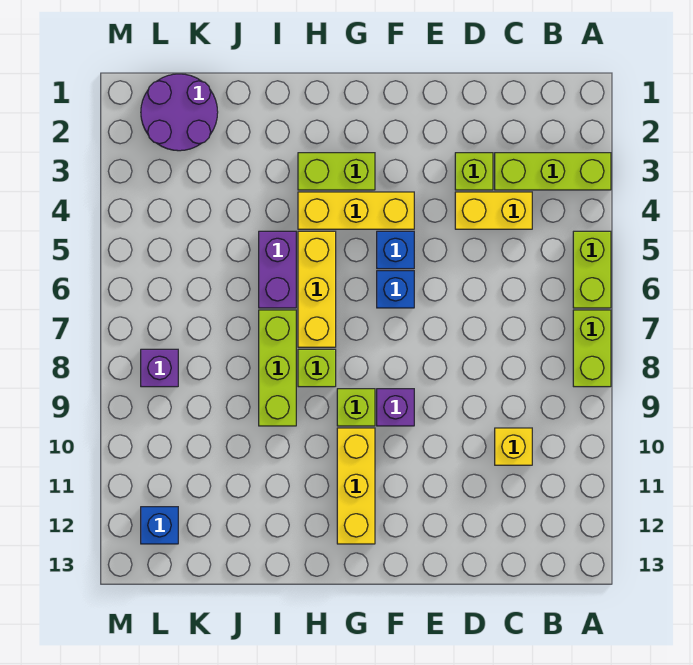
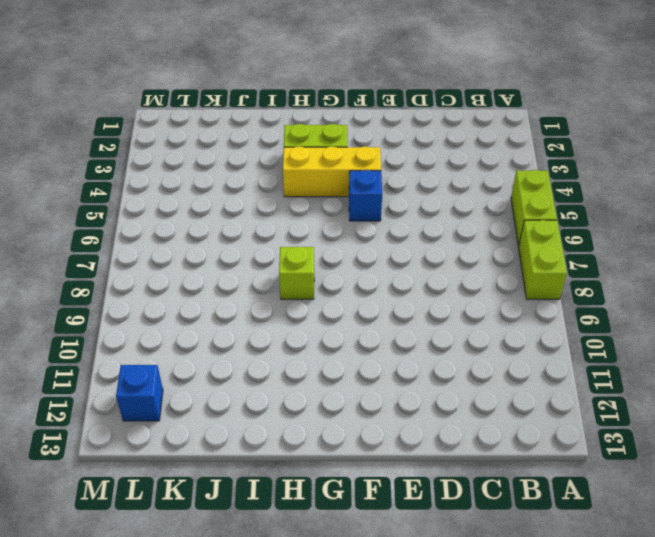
none -> lime 1x3 brick [495,153,611,190]
none -> yellow 1x2 brick [455,192,532,229]
none -> yellow 1x1 brick [495,428,532,465]

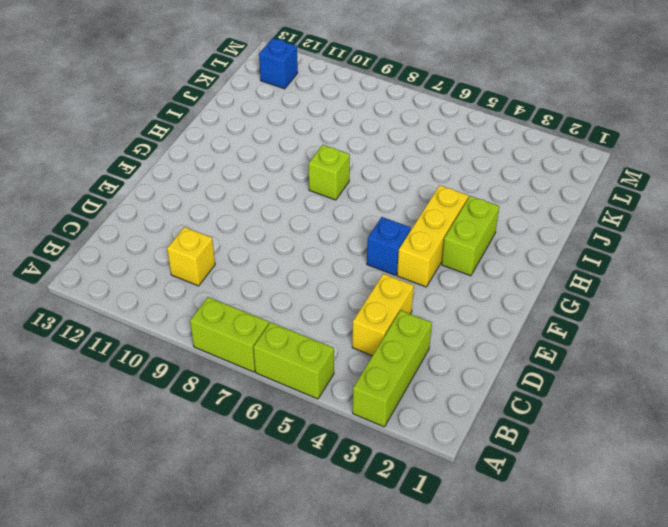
none -> lime 1x1 brick [455,153,493,190]
none -> blue 1x1 brick [377,271,414,308]
none -> purple 1x1 brick [377,389,414,426]

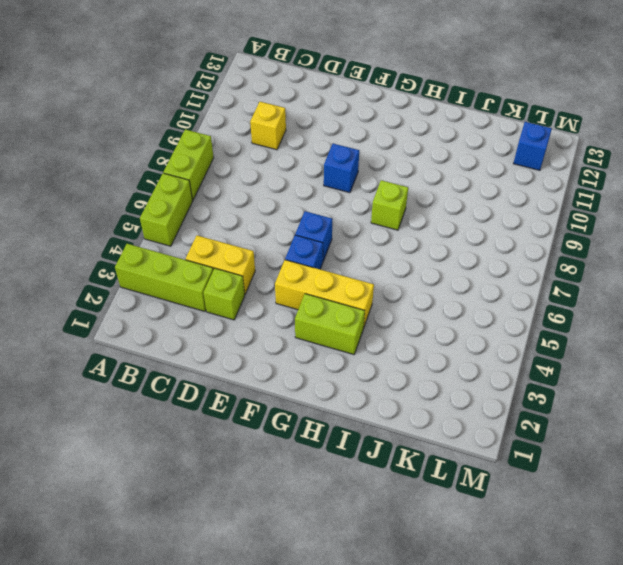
blue 1x1 brick [324,144,359,193] -> purple 1x1 brick [377,389,414,426]
none -> lime 1x1 brick [337,389,375,426]
none -> yellow 1x3 brick [337,428,375,544]
none -> yellow 1x3 brick [298,231,336,347]

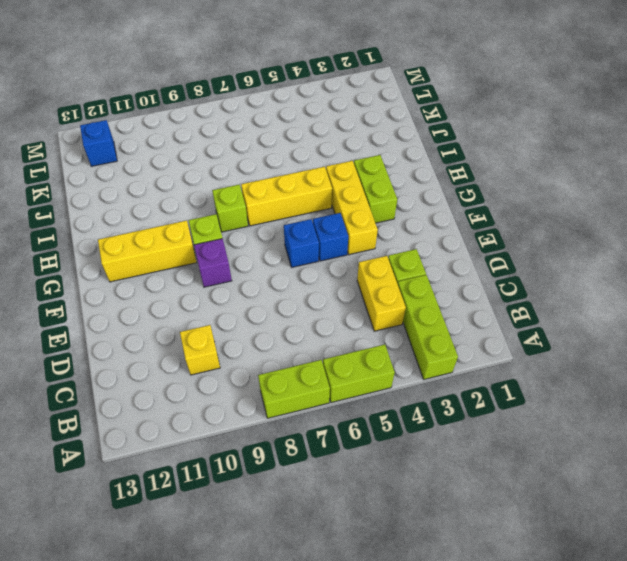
none -> purple 1x2 brick [259,231,296,308]
none -> lime 1x3 brick [259,310,296,426]
none -> purple 2x2 round brick [141,74,218,151]

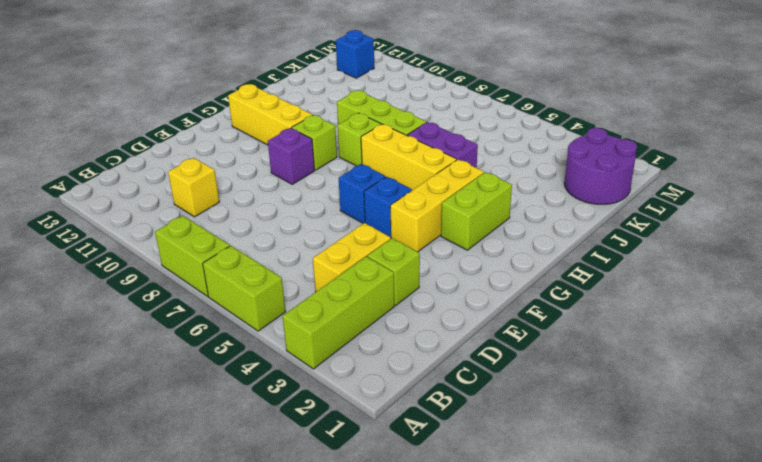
none -> purple 1x1 brick [141,349,178,387]

